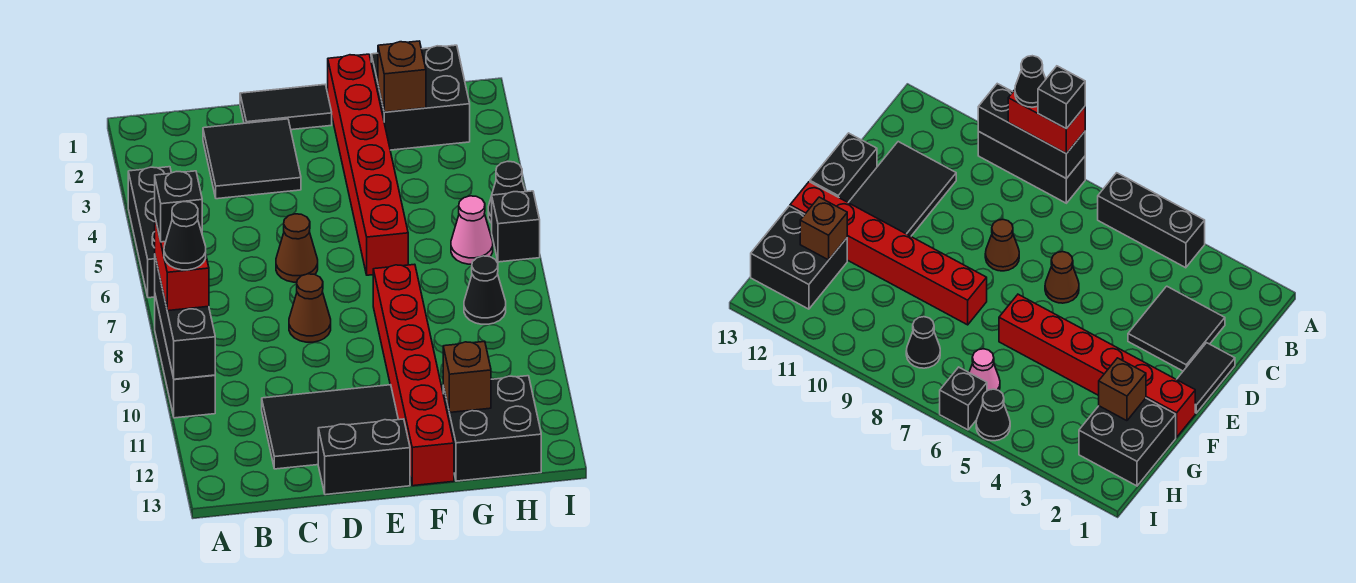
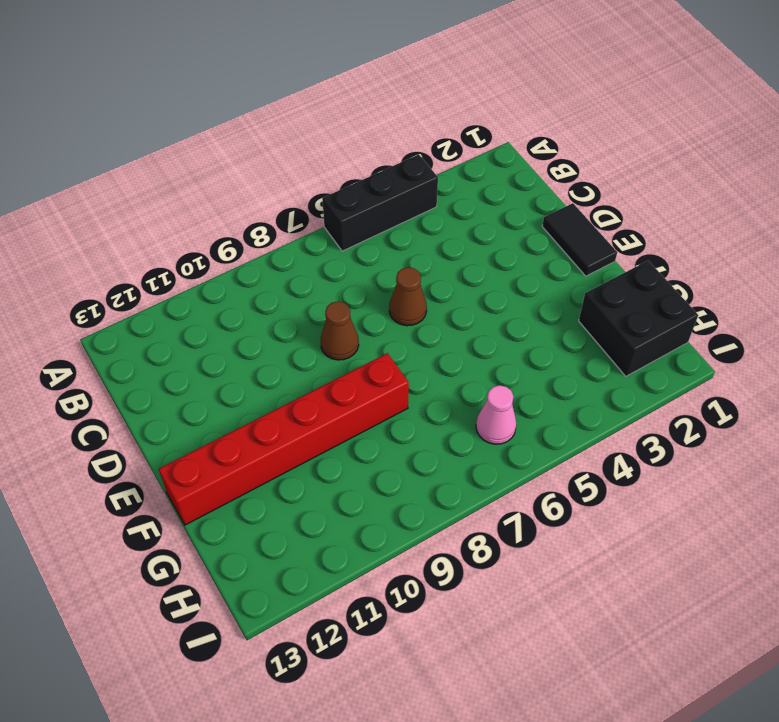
none -> black 1x3 brick [155,296,215,418]
none -> black 2x2 tile [203,119,301,199]
none -> black 2x3 tile [262,385,398,469]

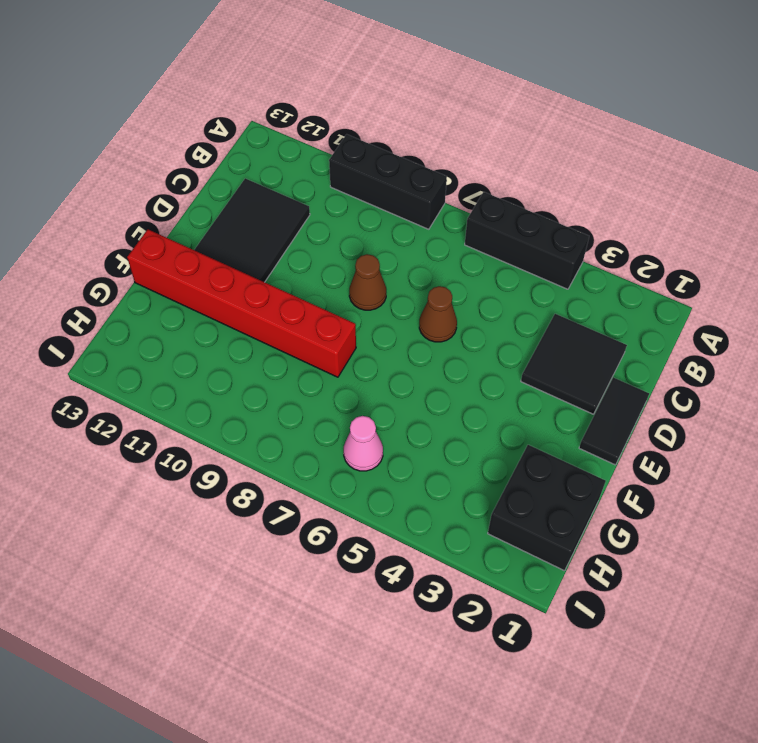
none -> black 1x2 brick [318,419,410,495]
none -> red 1x6 brick [328,54,408,275]
none -> black 2x2 brick [443,376,541,481]

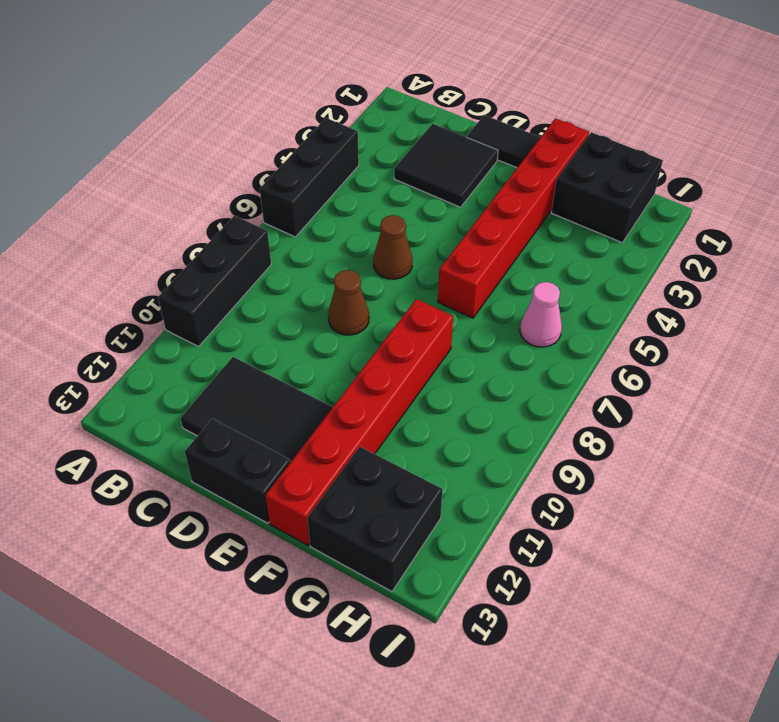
none -> black 1x1 cone [464,256,506,324]
none -> black 1x1 cone [488,161,525,223]
none -> black 1x1 brick [492,191,540,262]

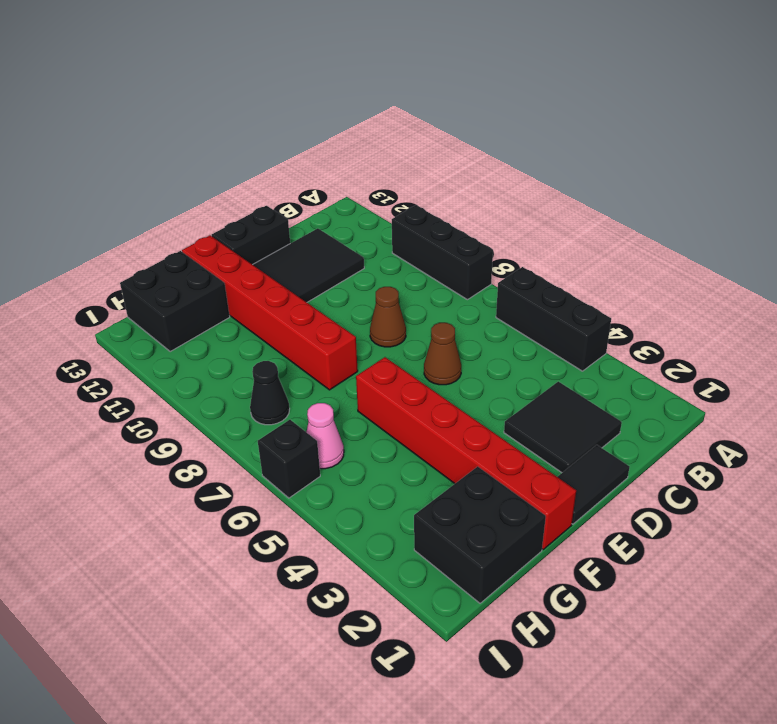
none -> black 1x1 cone [488,161,525,223]
none -> black 1x3 brick [155,257,215,379]
none -> brown 1x1 brick [378,41,426,112]

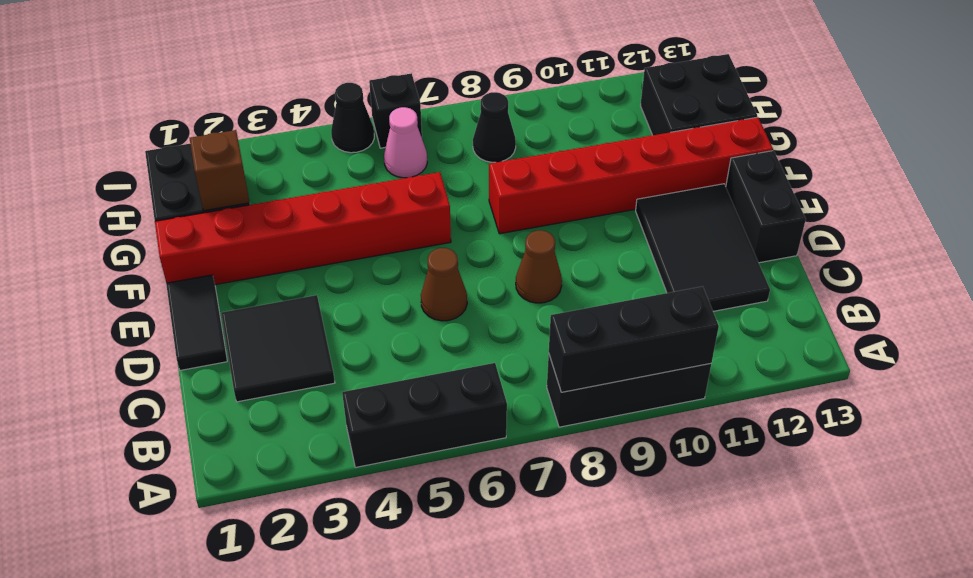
none -> brown 1x1 brick [443,341,491,413]
none -> red 1x2 brick [155,218,209,311]
none -> black 1x1 brick [155,171,202,242]

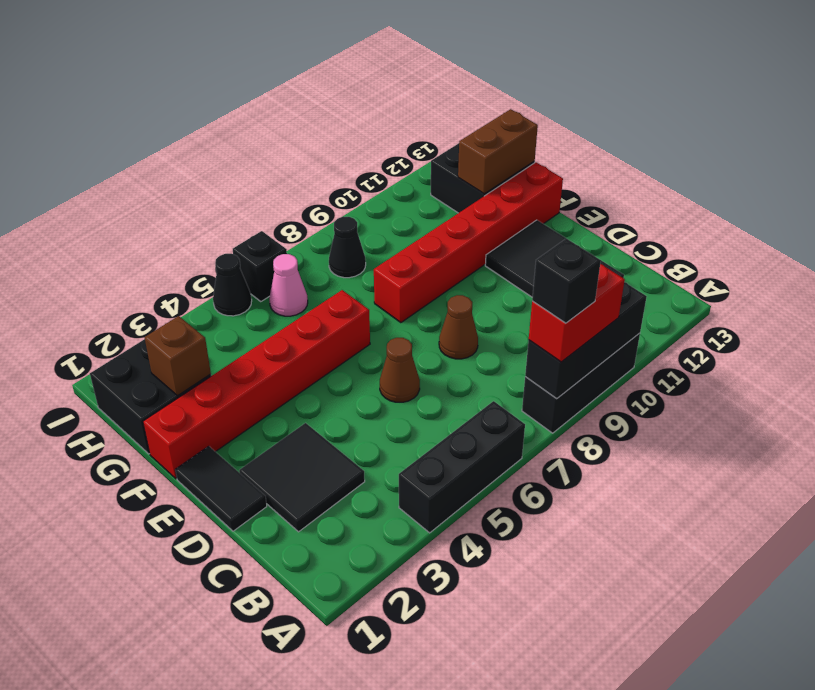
brown 1x2 brick [458,109,538,194] -> brown 1x1 brick [443,341,491,413]
none -> black 1x2 brick [318,419,410,495]
none -> black 1x1 cone [164,202,206,270]

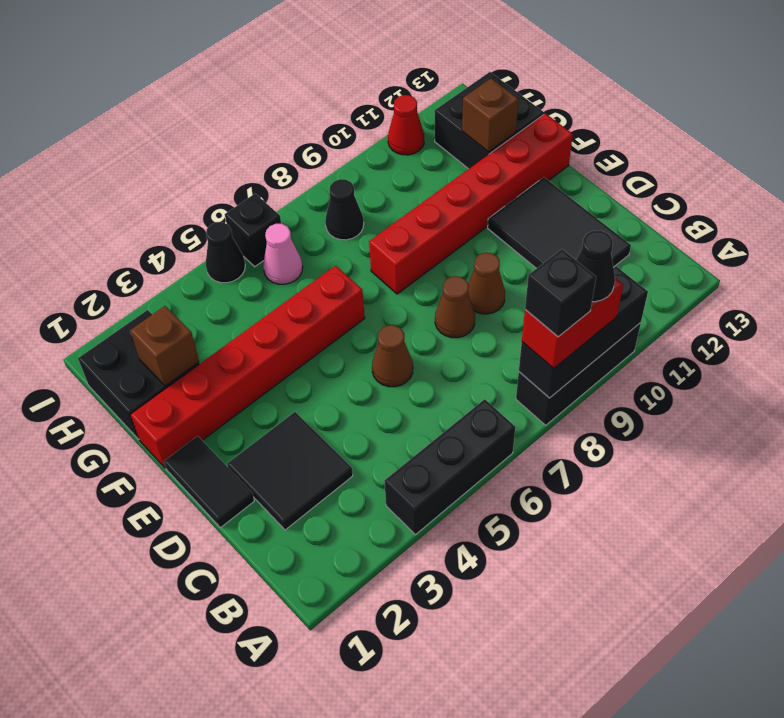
brown 1x1 cone [468,253,505,314] -> none
red 1x1 cone [388,95,424,155] -> none
none -> black 1x2 brick [318,419,410,495]

